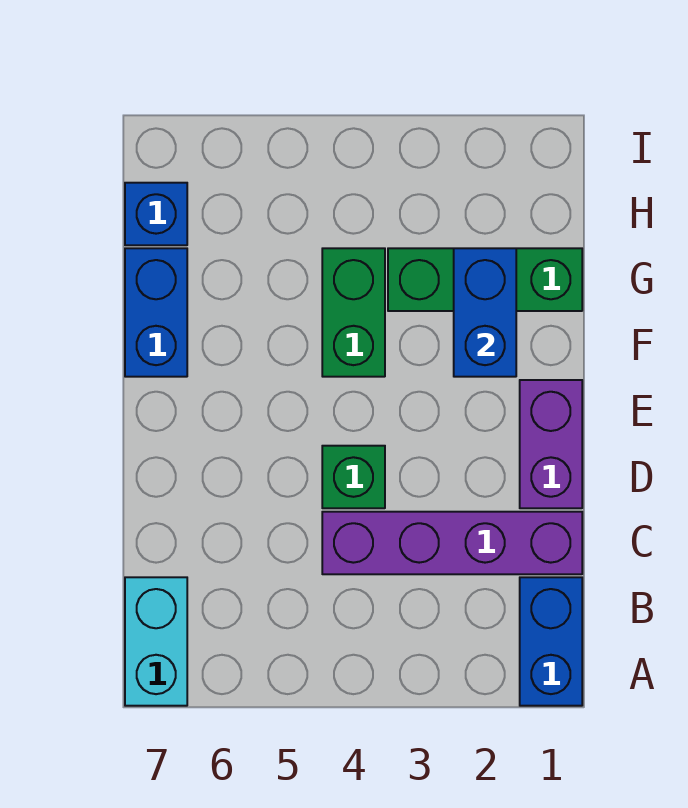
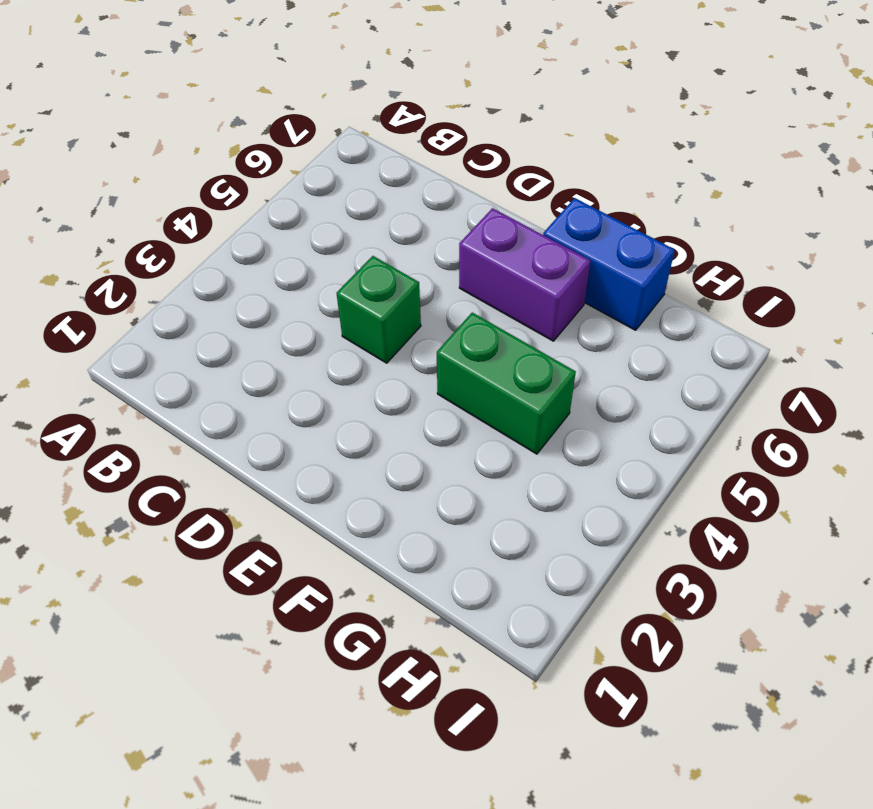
purple 1x2 brick [459,208,590,341] -> purple 1x2 brick moved to [520,380,582,508]
none -> blue 1x2 brick [520,577,582,706]
none -> cyan 1x2 brick [125,577,187,706]

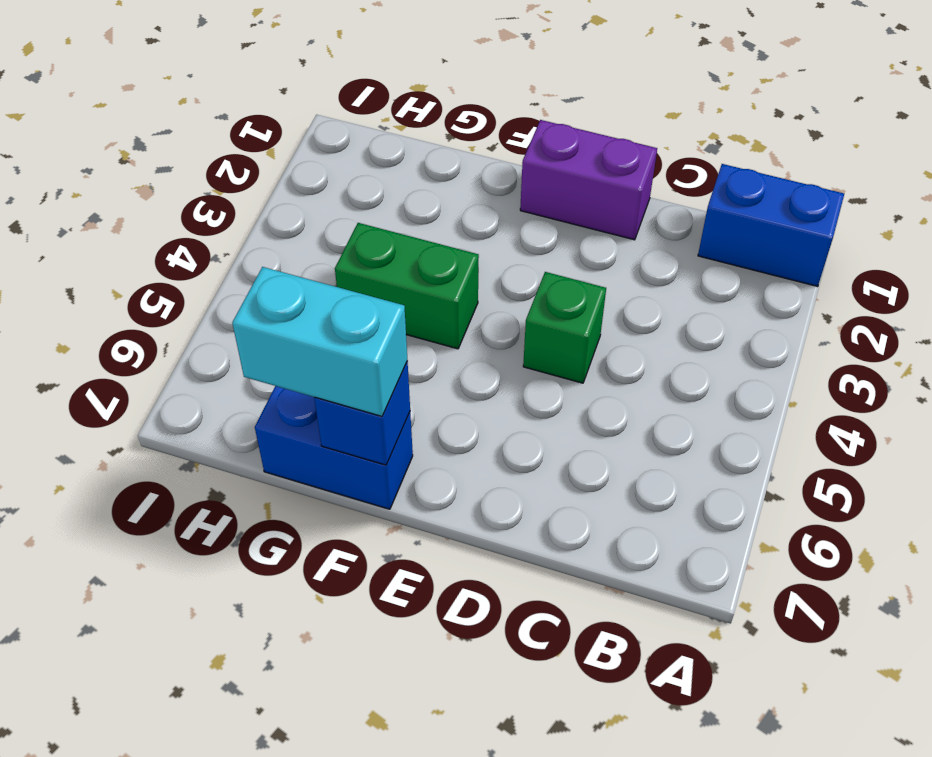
blue 1x1 brick [314,361,410,465] -> blue 1x1 brick moved to [125,183,187,245]
cyan 1x2 brick [232,267,407,416] -> cyan 1x2 brick moved to [125,577,187,706]
none -> purple 1x4 brick [322,512,582,574]
none -> green 1x3 brick [388,248,582,311]

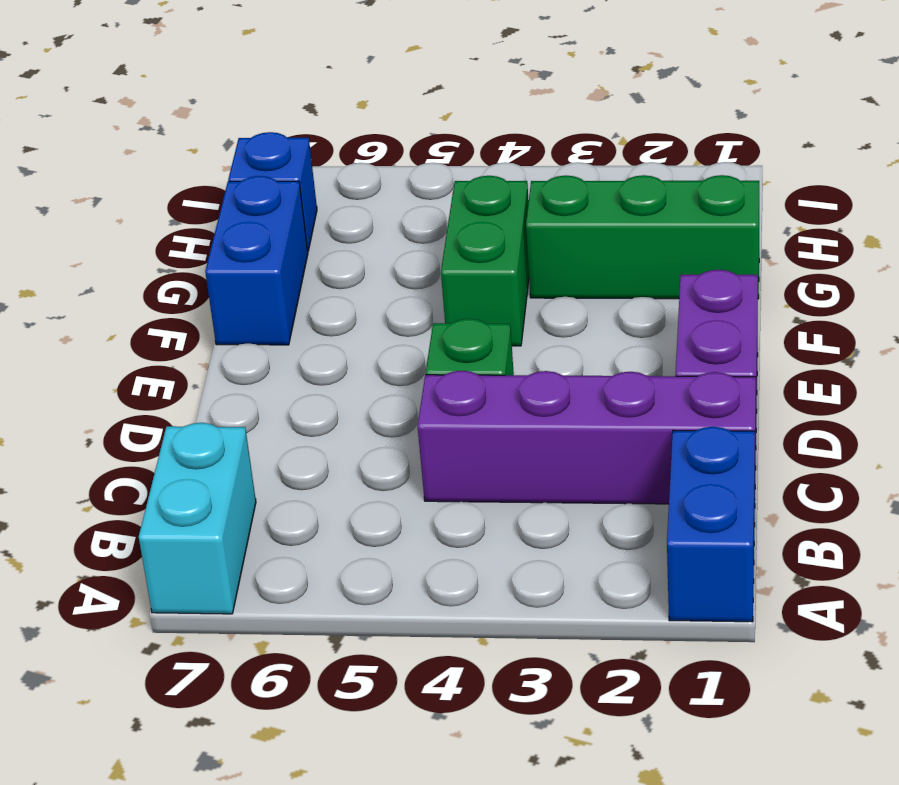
none -> blue 1x2 brick [454,248,516,377]

